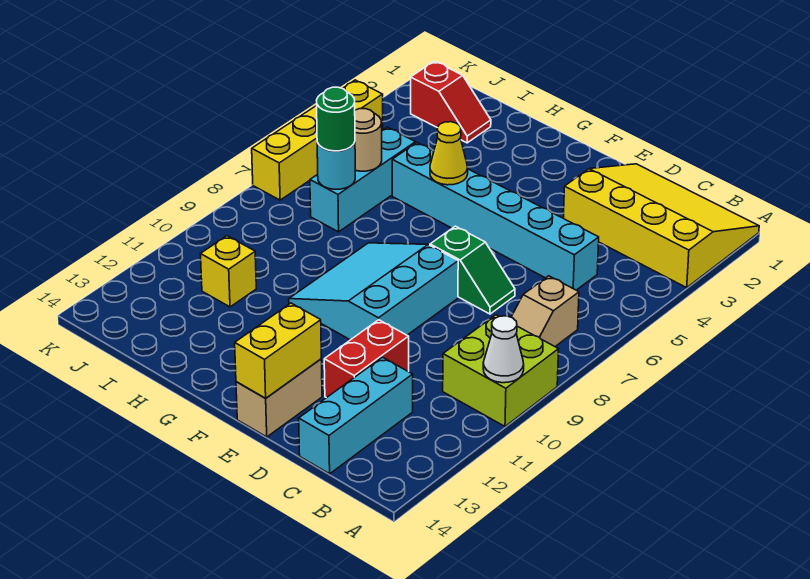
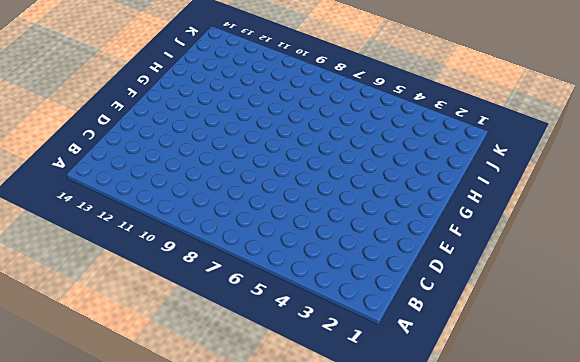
none -> yellow 3x4 slope [563,164,759,288]
none -> lime 2x2 brick [443,315,559,426]
none -> tan 1x2 slope [511,276,579,346]

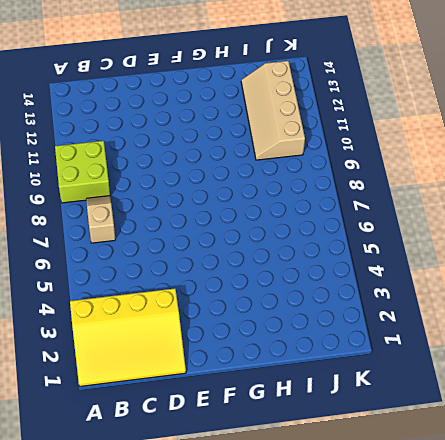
tan 2x4 slope [241,61,305,160] -> yellow 1x1 brick [201,236,256,307]
none -> cyan 1x6 brick [392,143,599,290]
none -> cyan 1x3 brick [299,357,413,474]
none -> green 1x2 slope [430,226,515,314]

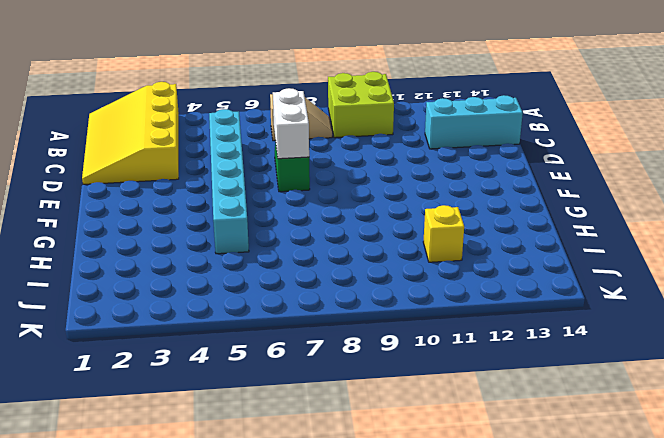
white 1x2 brick [273,88,309,159] -> none
none -> red 1x2 brick [324,320,409,398]
none -> cyan 3x3 slope [289,243,458,340]
none -> tan 1x2 brick [236,359,322,437]

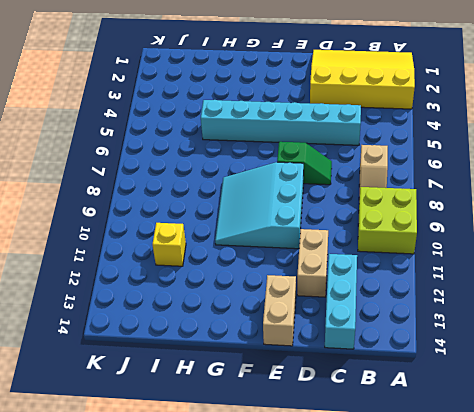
tan 1x2 brick [297,229,328,297] -> red 1x2 brick [324,320,409,398]
none -> red 1x2 slope [411,61,491,143]
none -> cyan 1x3 brick [310,127,415,232]
none -> yellow 1x4 brick [252,80,383,200]

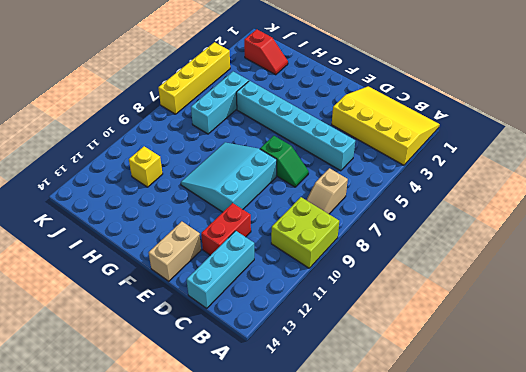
none -> white 1x1 cone [483,316,524,383]
none -> yellow 1x2 brick [235,303,321,398]
none -> yellow 1x1 cone [430,122,468,185]

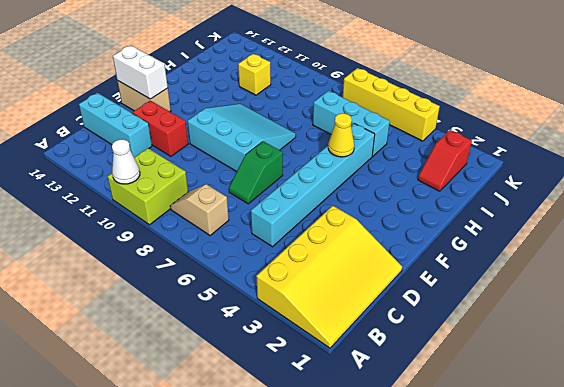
white 1x2 brick [113,45,168,99] -> yellow 1x2 brick [235,303,321,398]
none -> tan 1x1 round brick [355,109,382,171]
none -> cyan 1x1 round brick [317,142,355,189]
none -> green 1x1 round brick [317,87,355,151]

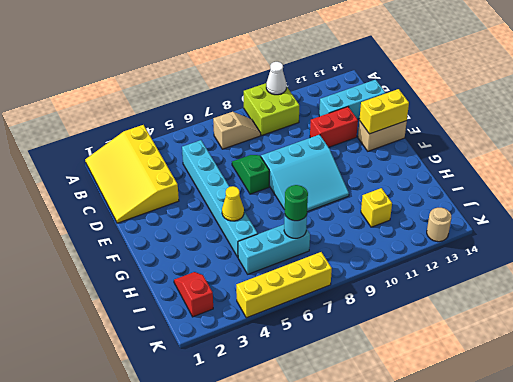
tan 1x1 round brick [427,208,451,242] -> tan 1x1 round brick moved to [355,109,382,171]

